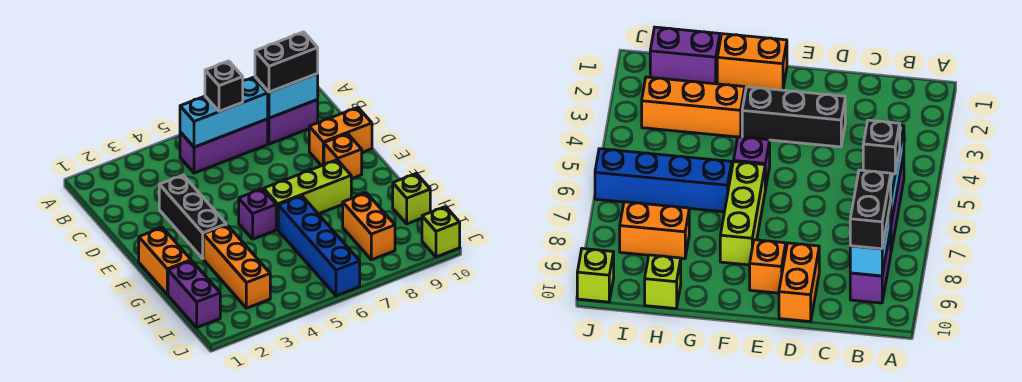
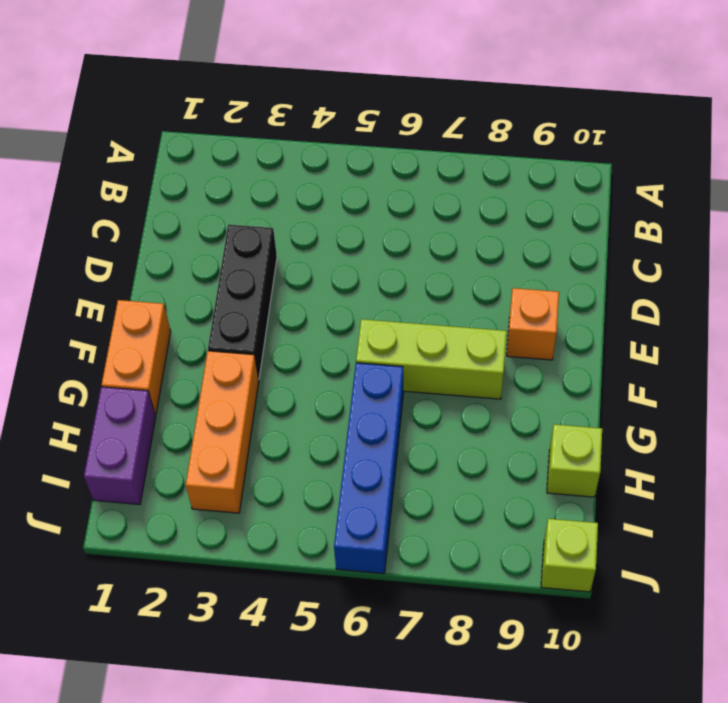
none -> purple 1x3 brick [180,119,268,173]
none -> purple 1x2 brick [268,100,318,144]
none -> orange 1x2 brick [309,107,372,166]

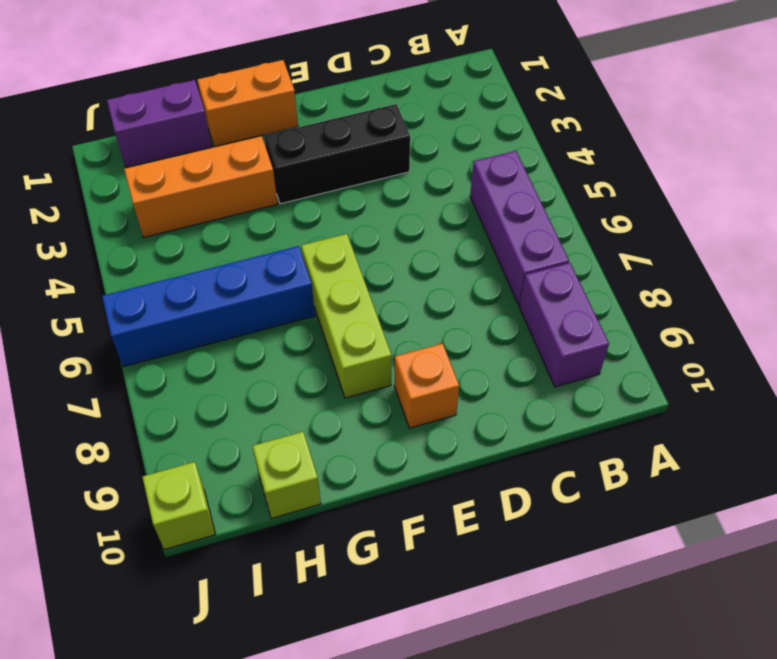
none -> orange 1x2 brick [309,107,372,166]
none -> purple 1x1 brick [239,189,276,239]
none -> orange 1x2 brick [343,193,395,260]

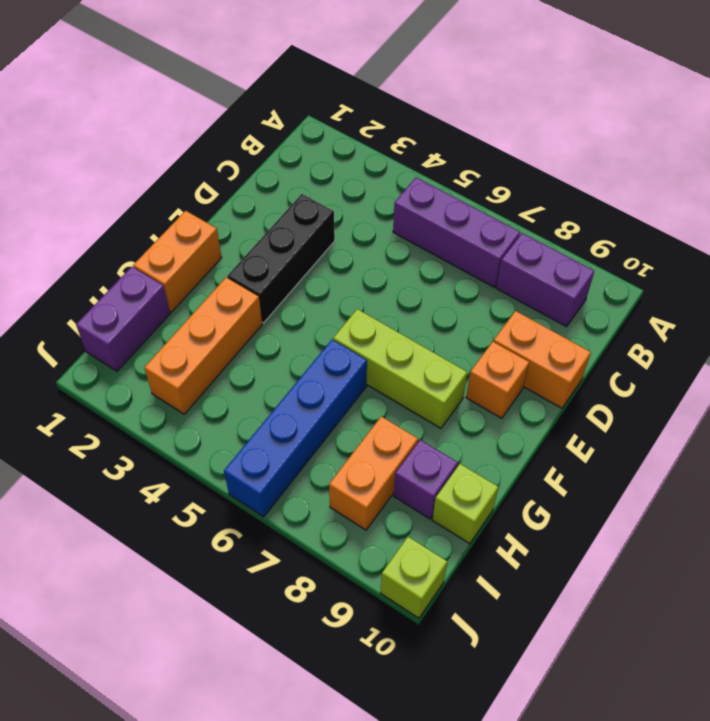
purple 1x1 brick [394,440,458,519] -> purple 1x1 brick moved to [239,189,276,239]
none -> cyan 1x3 brick [180,77,268,147]
none -> cyan 1x2 brick [255,74,318,118]
none -> black 1x1 brick [205,61,243,112]

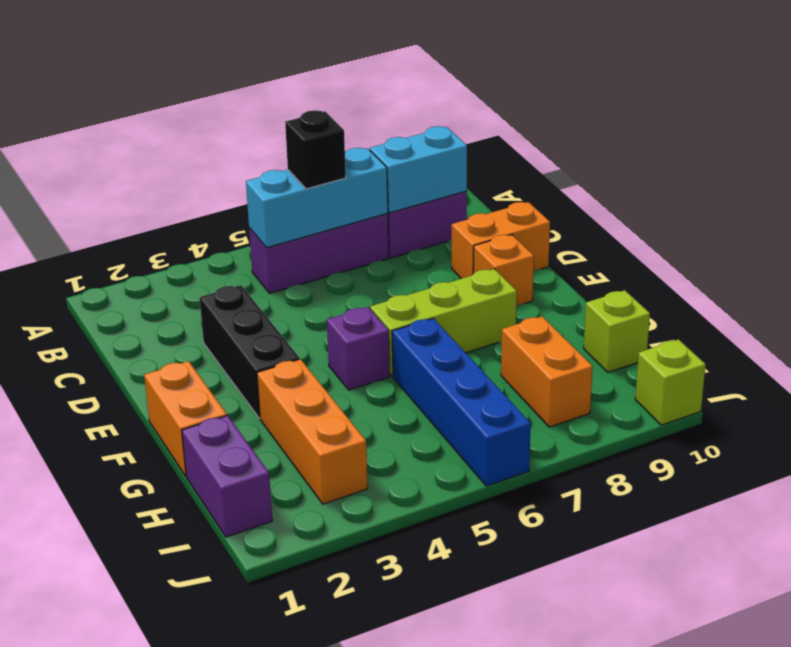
none -> black 1x2 brick [255,32,318,92]

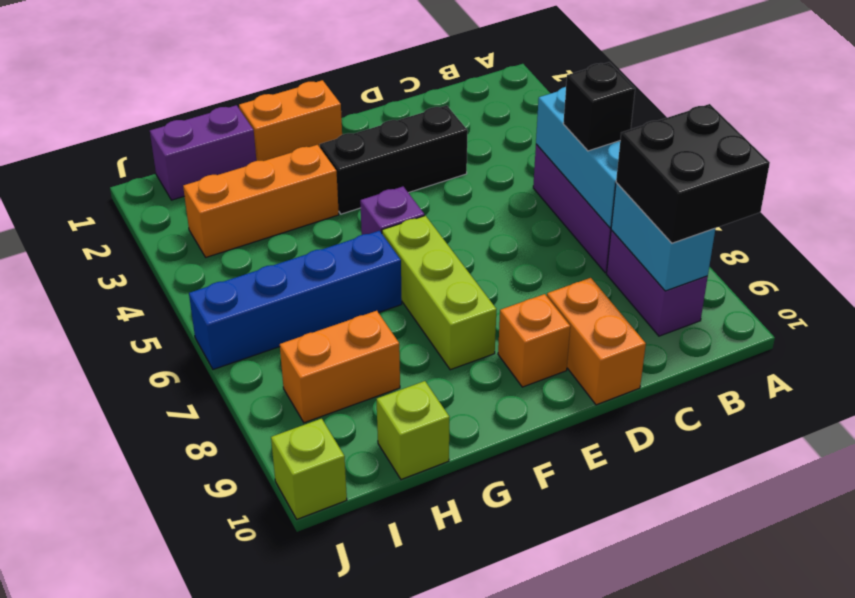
black 2x2 brick [616,104,770,243] -> black 1x2 brick [255,32,318,92]

